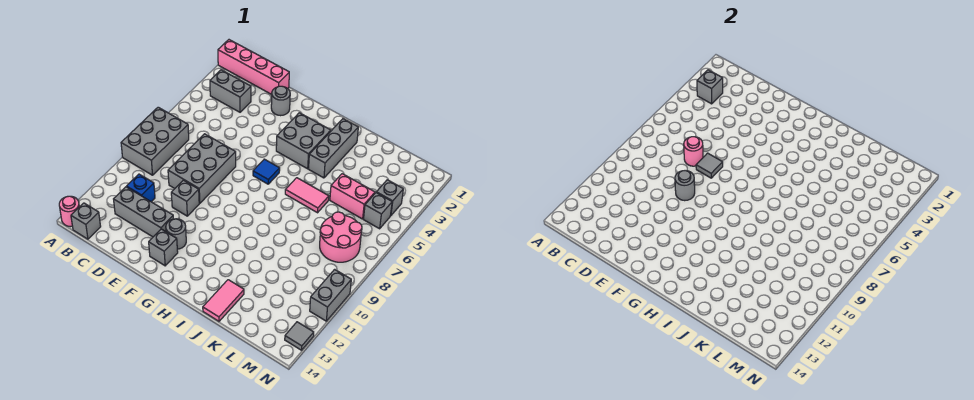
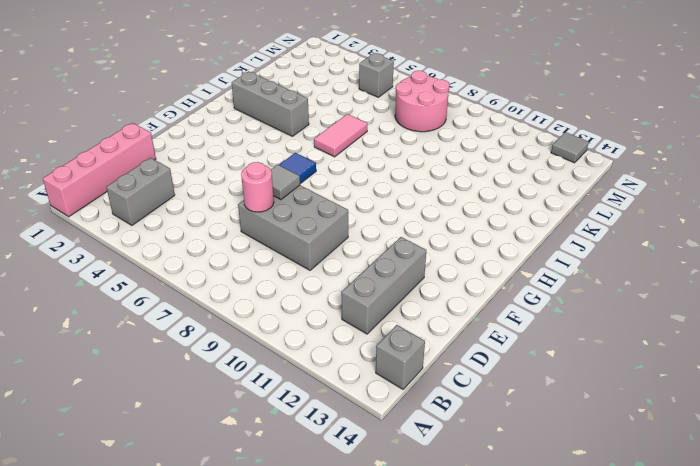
none -> grey 2x3 brick [121,107,189,175]
none -> pink 1x1 round brick [59,196,79,227]
none -> blue 1x1 brick [127,174,155,202]

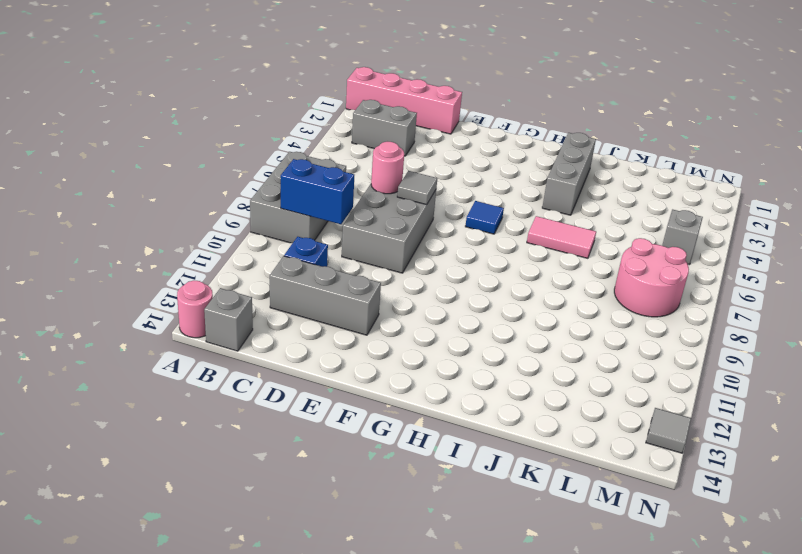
blue 1x2 brick [281,159,354,224] -> none
none -> grey 1x1 round brick [271,86,290,116]
none -> grey 1x1 brick [171,180,199,216]
none -> grey 1x1 round brick [166,219,186,249]

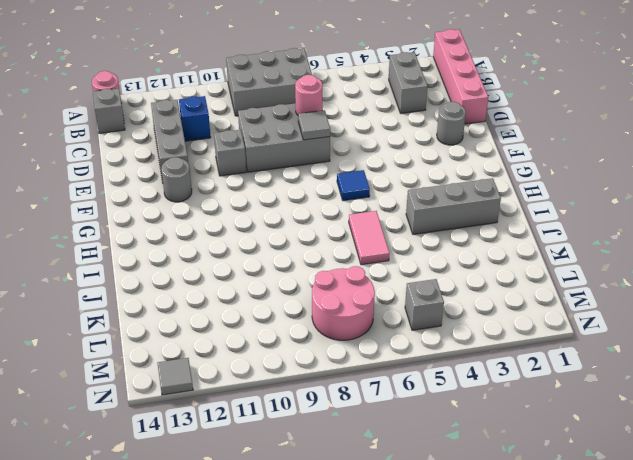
none -> grey 1x1 brick [149,229,178,266]
none -> grey 2x2 brick [276,113,331,169]
none -> pink 1x2 tile [203,280,244,321]

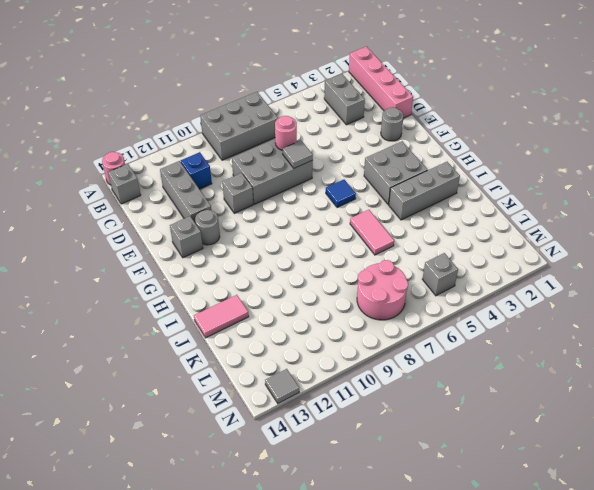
none -> pink 1x2 brick [330,174,375,219]
none -> grey 1x1 brick [376,180,403,216]
none -> grey 1x2 brick [310,269,351,321]

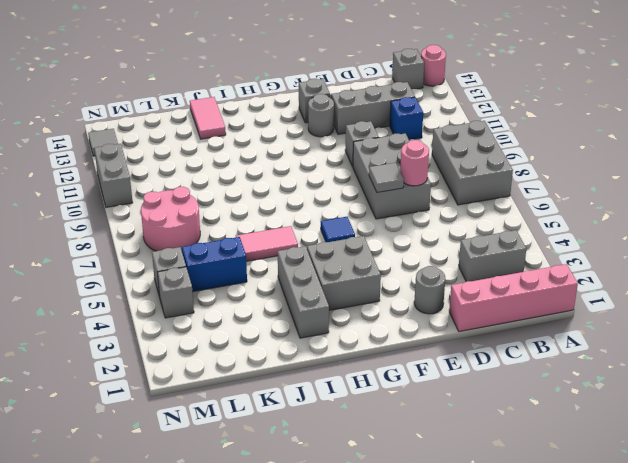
blue 1x2 brick [182,237,247,292] -> pink 1x2 brick [330,174,375,219]
none -> grey 1x1 brick [697,70,723,104]
none -> grey 1x1 round brick [675,171,695,201]

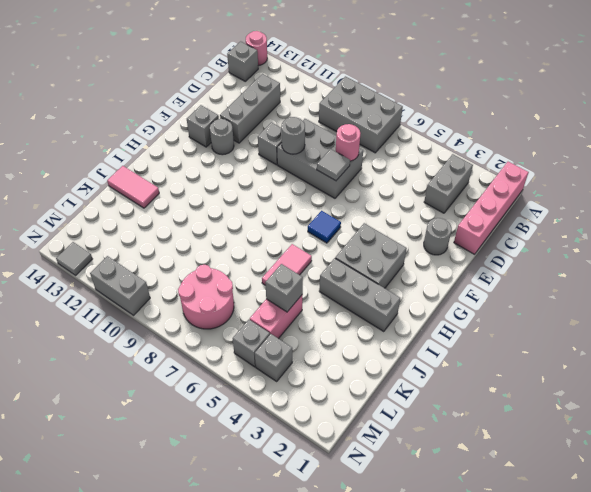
grey 1x1 brick [265,264,303,312] -> grey 1x1 brick moved to [697,70,723,104]
none -> blue 1x1 brick [127,174,155,202]

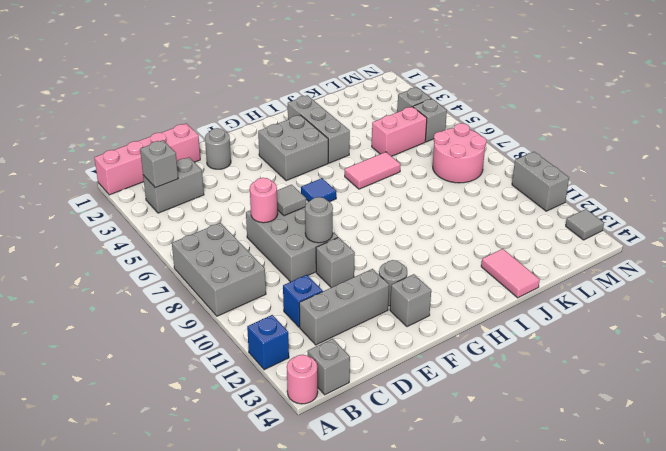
blue 1x1 brick [247,315,289,370] -> none

